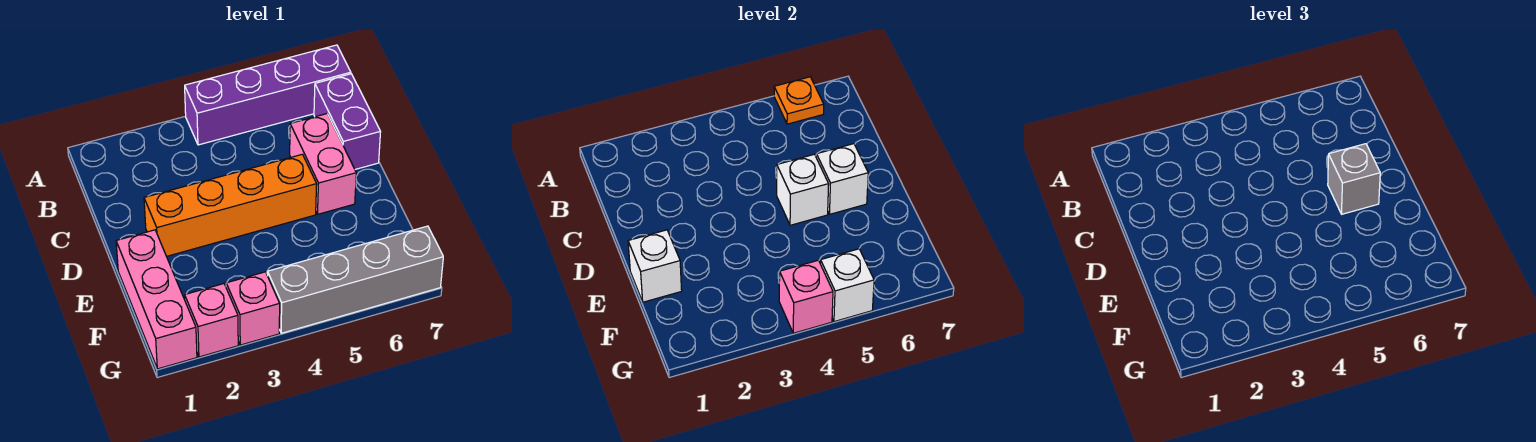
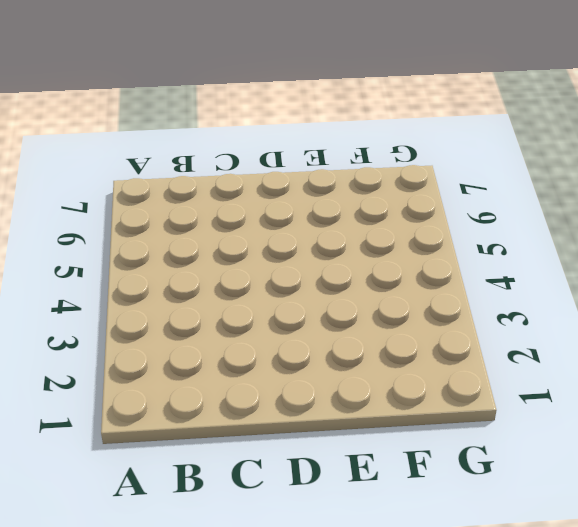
none -> purple 1x4 brick [185,45,351,145]
none -> purple 1x2 brick [314,74,381,169]
none -> pink 1x2 brick [290,114,356,214]

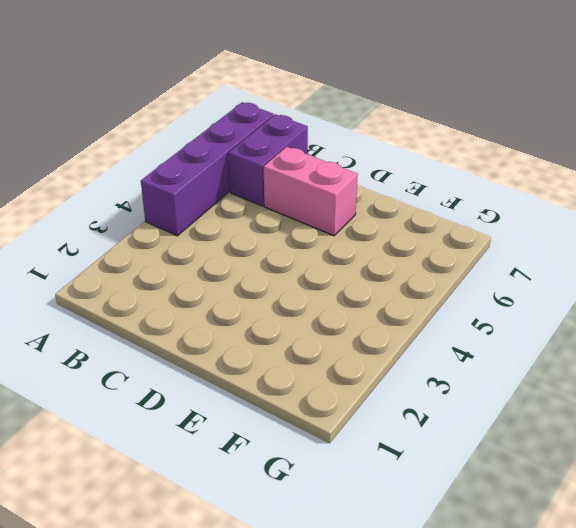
purple 1x2 brick [229,114,308,206] -> purple 1x2 brick turned to [314,74,381,169]
none -> orange 1x4 brick [144,154,317,256]
none -> pink 1x3 brick [116,230,197,369]
none -> pink 1x1 brick [185,284,238,357]

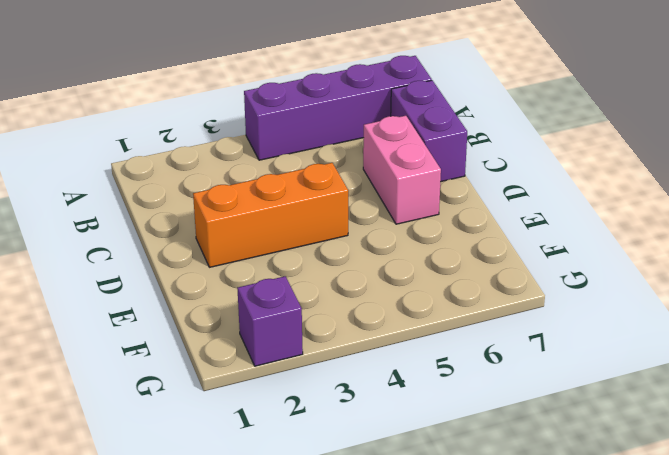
orange 1x3 brick [193,163,348,267] -> orange 1x4 brick [144,154,317,256]
purple 1x1 brick [237,276,303,366] -> pink 1x1 brick [185,284,238,357]
none -> pink 1x3 brick [116,230,197,369]
none -> pink 1x1 brick [226,272,280,345]
none -> grey 1x4 brick [268,226,443,333]

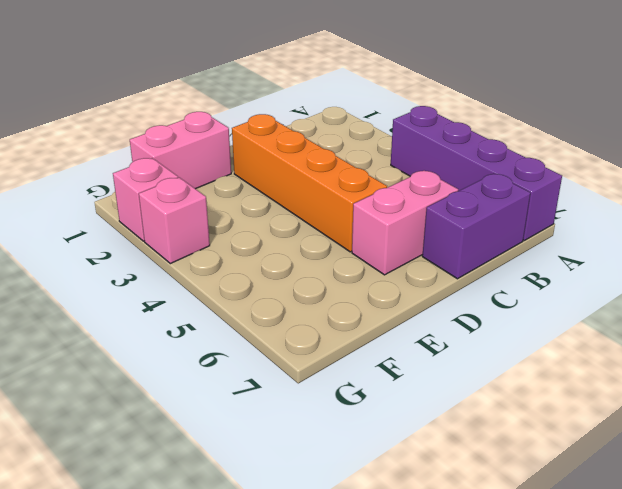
pink 1x2 brick [130,112,231,189] -> pink 1x3 brick [116,230,197,369]
none -> grey 1x4 brick [268,226,443,333]
none -> orange 1x1 plate [774,77,824,124]
none -> white 1x1 brick [777,154,829,225]

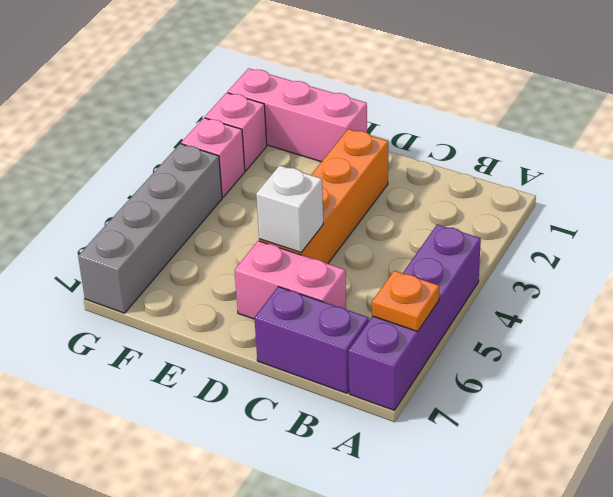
none -> white 1x1 brick [816,144,868,214]
none -> white 1x1 brick [628,230,682,302]
none -> pink 1x1 brick [779,260,833,333]

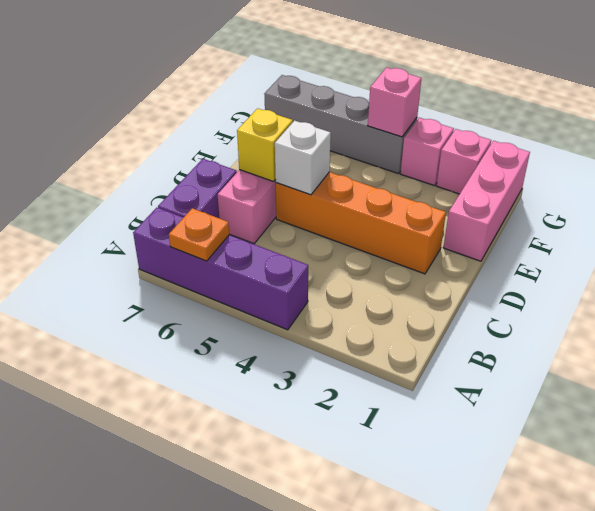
yellow 1x1 brick [237,108,293,181] -> white 1x1 brick [816,144,868,214]
none -> white 1x1 brick [628,230,682,302]
none -> white 1x1 brick [820,249,874,322]
none -> grey 1x1 brick [1328,144,1380,214]

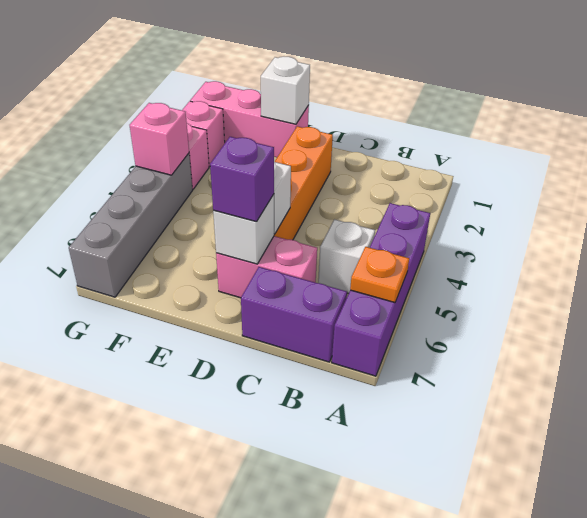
white 1x1 brick [318,220,375,293] -> white 1x1 brick moved to [820,249,874,322]
purple 1x1 brick [210,137,274,222] -> grey 1x1 brick [1328,144,1380,214]

